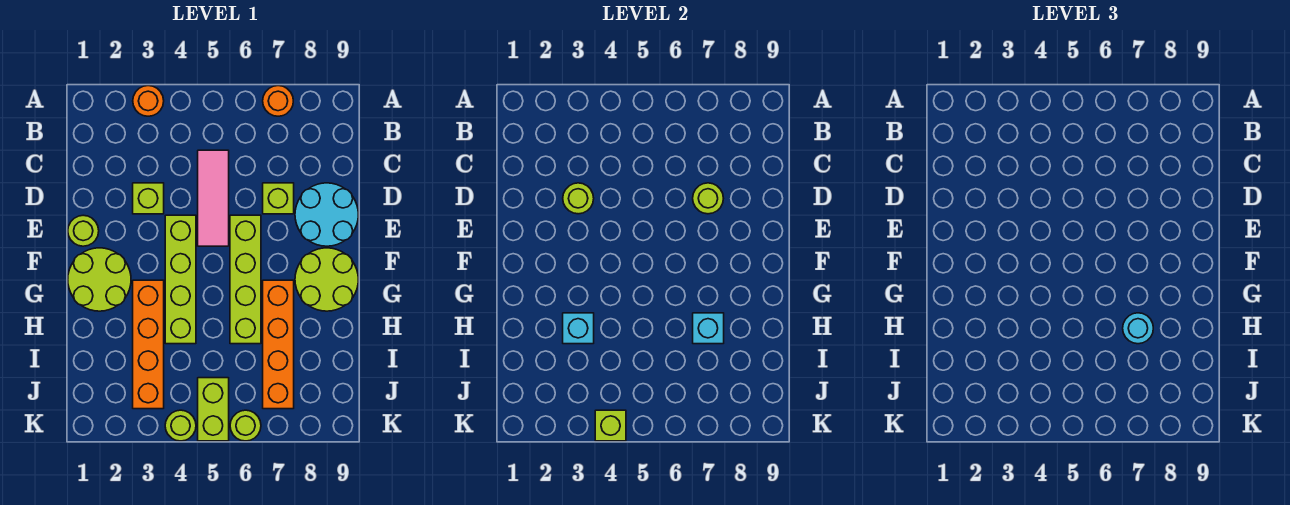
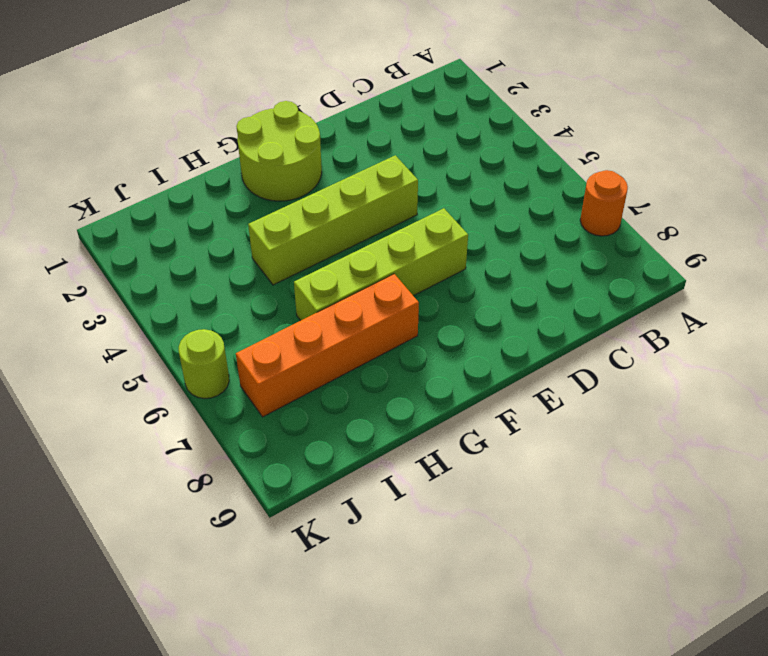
none -> orange 1x1 round brick [133,86,164,116]
none -> pink 1x3 tile [198,150,229,246]
none -> lime 1x1 brick [133,183,164,214]

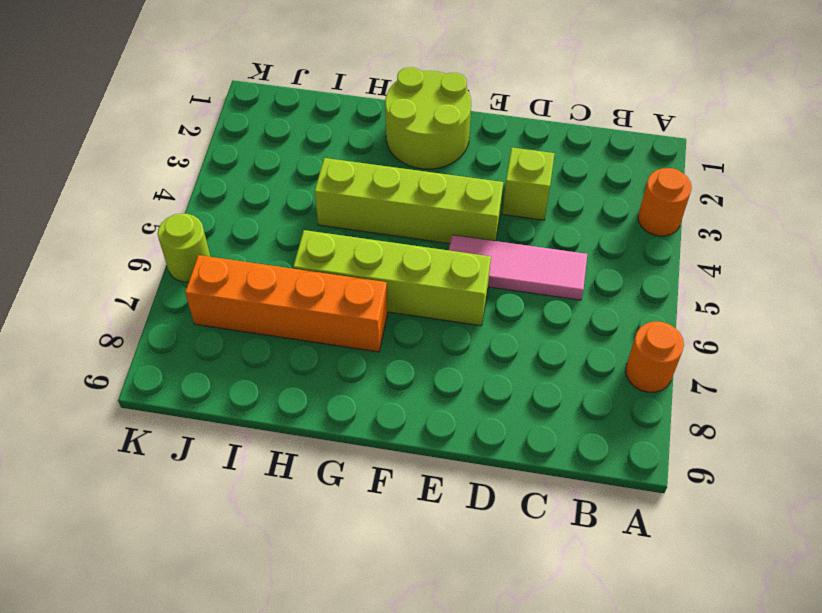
none -> lime 1x1 brick [263,183,294,214]
none -> cyan 2x2 round brick [295,183,358,246]
none -> lime 1x1 round brick [68,215,99,246]

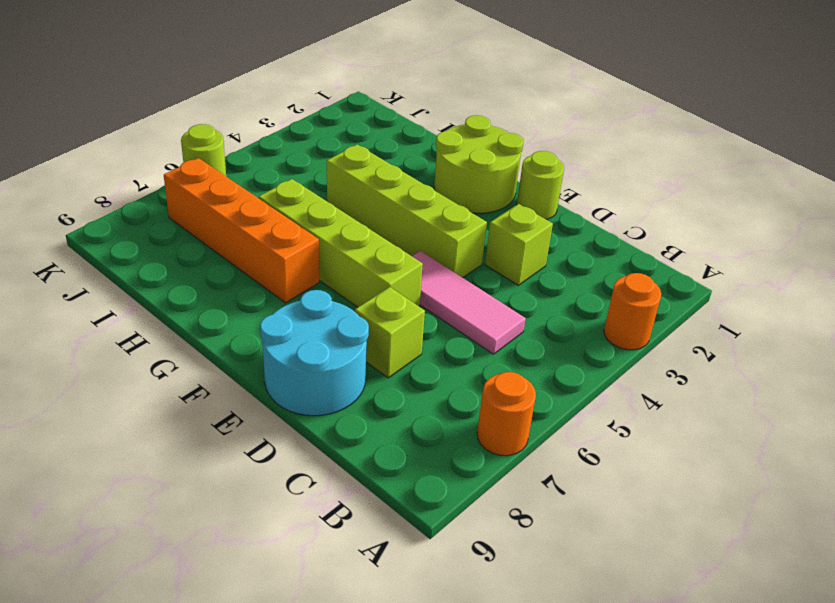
none -> lime 2x2 round brick [295,248,358,311]
none -> orange 1x4 brick [133,280,164,409]
none -> lime 1x2 brick [198,378,229,441]

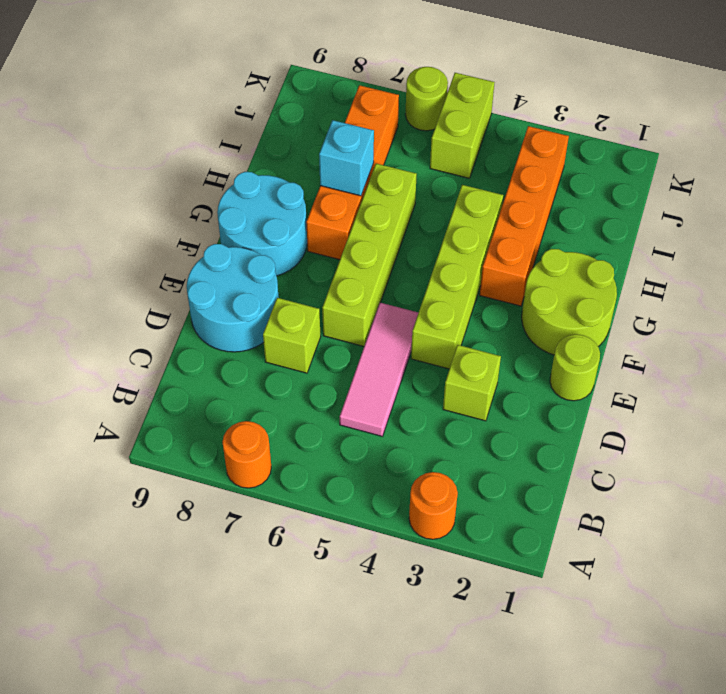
cyan 2x2 round brick [217,172,307,276] -> lime 2x2 round brick [295,248,358,311]
none -> lime 1x1 round brick [165,410,196,441]
none -> lime 1x1 round brick [563,183,594,214]
none -> lime 1x1 round brick [693,183,723,214]

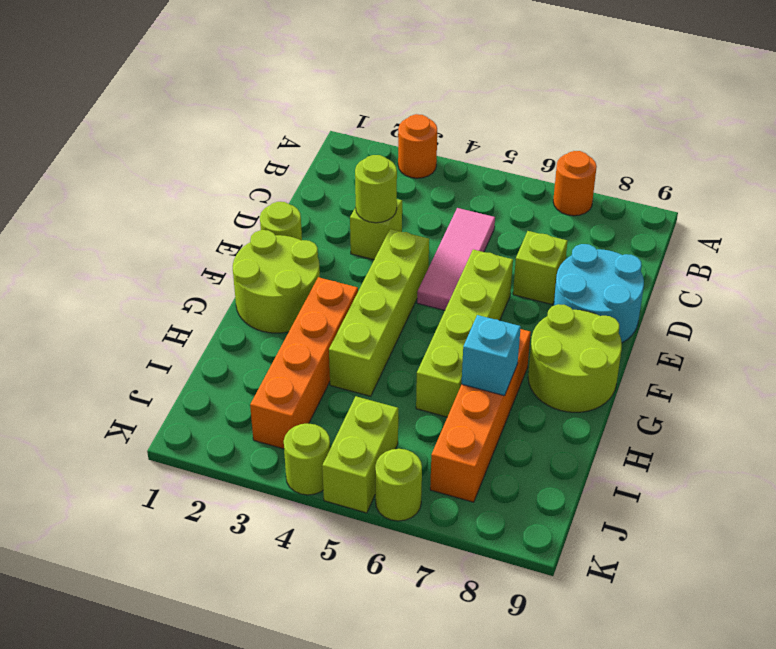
none -> lime 1x1 round brick [693,183,723,214]
none -> cyan 1x1 brick [563,313,594,344]
none -> lime 1x1 brick [595,410,626,441]

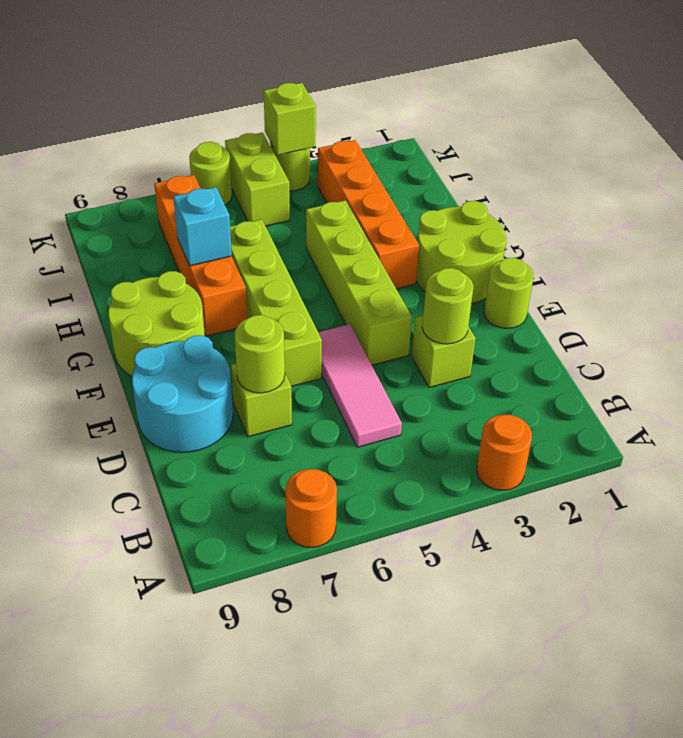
none -> cyan 1x1 brick [563,313,594,344]
none -> cyan 1x1 round brick [1123,313,1153,344]

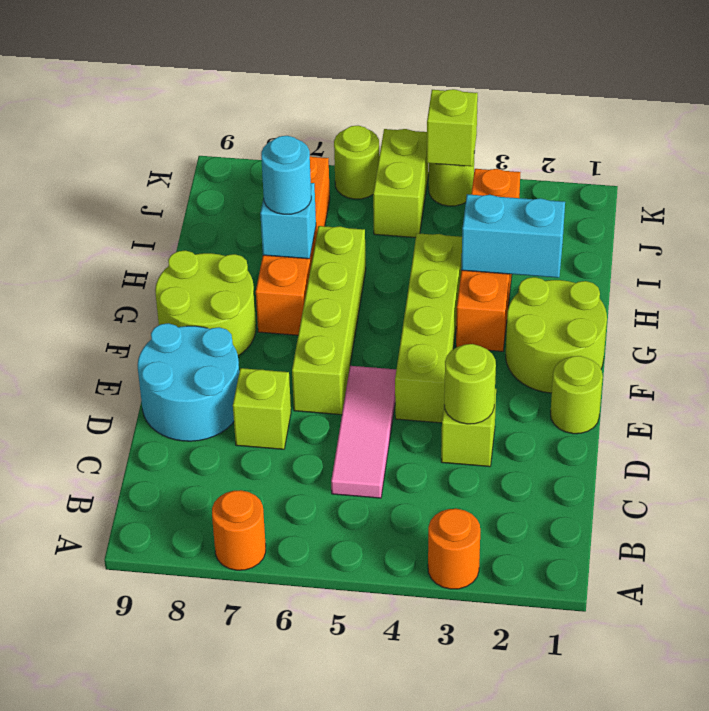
cyan 1x2 brick [461,194,565,278] -> cyan 1x1 brick [563,313,594,344]
none -> lime 1x1 round brick [693,183,723,214]

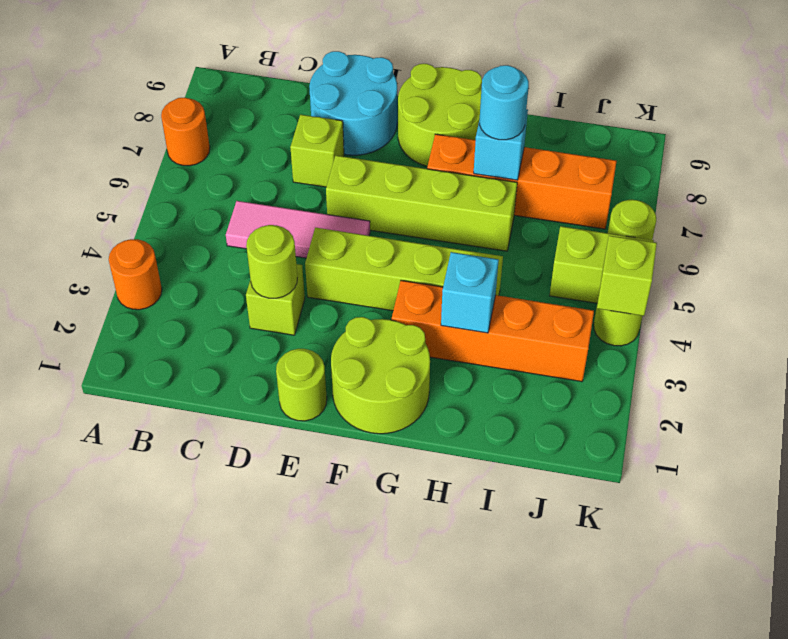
none -> lime 1x1 round brick [693,183,723,214]

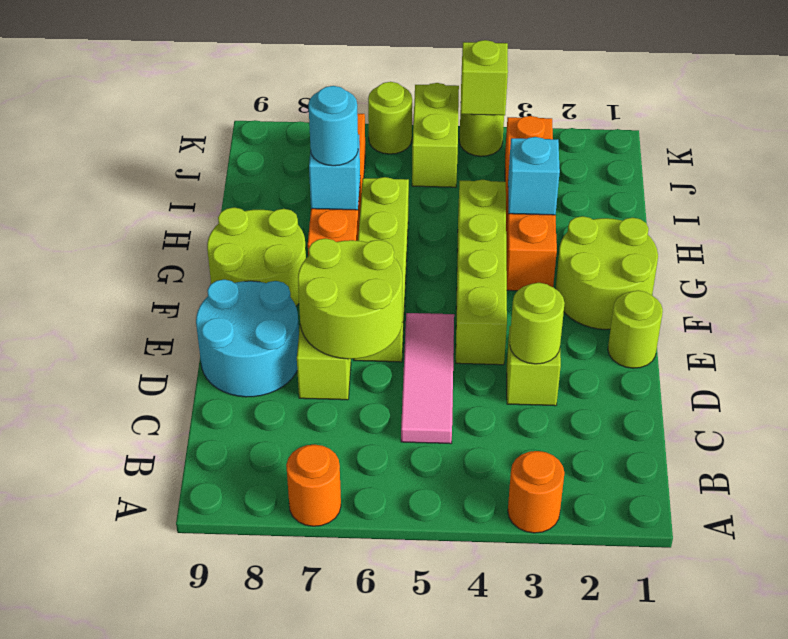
lime 2x2 round brick [298,238,402,359] -> lime 1x1 round brick [693,183,723,214]

